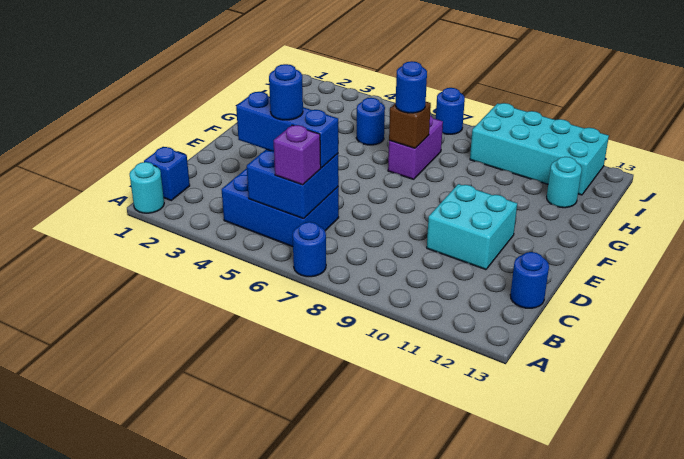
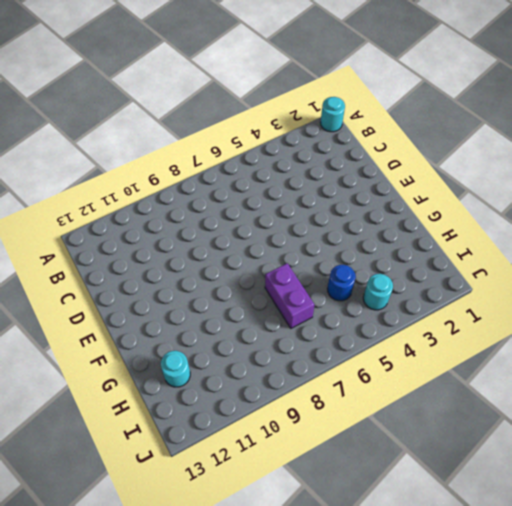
cyan 1x1 round brick [363,274,393,310] -> none
none -> blue 1x1 round brick [293,222,326,277]
none -> blue 1x1 brick [144,147,190,200]
none -> blue 2x3 brick [222,168,339,247]

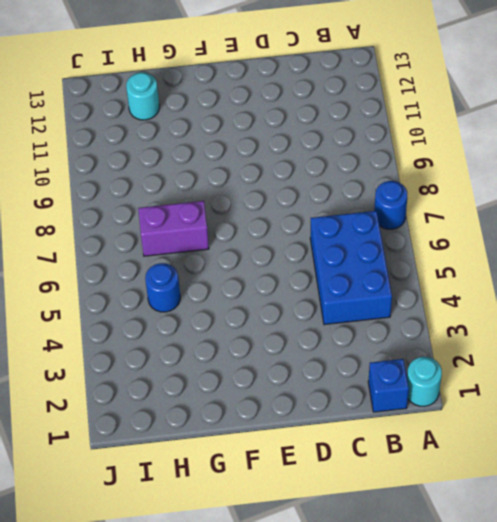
none -> blue 1x1 round brick [510,252,549,308]
none -> cyan 2x2 brick [427,184,517,270]
none -> cyan 2x4 brick [470,103,609,195]

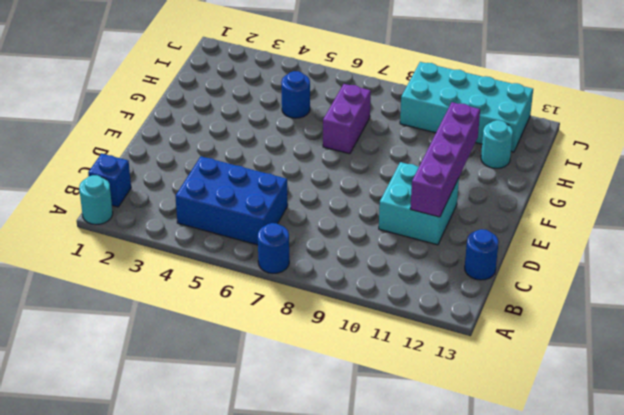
purple 1x4 brick [410,102,480,217] -> none
none -> blue 1x1 round brick [436,88,465,134]
none -> blue 2x2 brick [247,149,339,219]
none -> brown 1x1 brick [389,102,431,148]

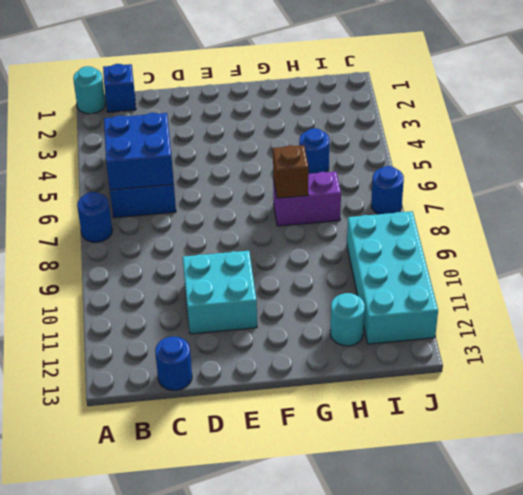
none -> purple 1x1 brick [274,125,321,185]
none -> blue 1x3 brick [236,92,338,168]
none -> blue 1x1 round brick [396,61,427,113]

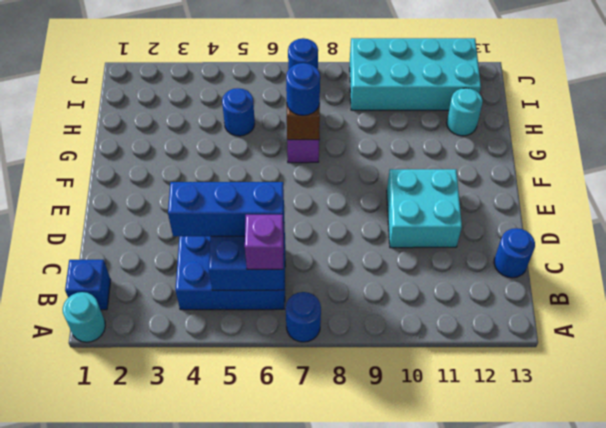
none -> blue 1x1 round brick [269,64,303,120]

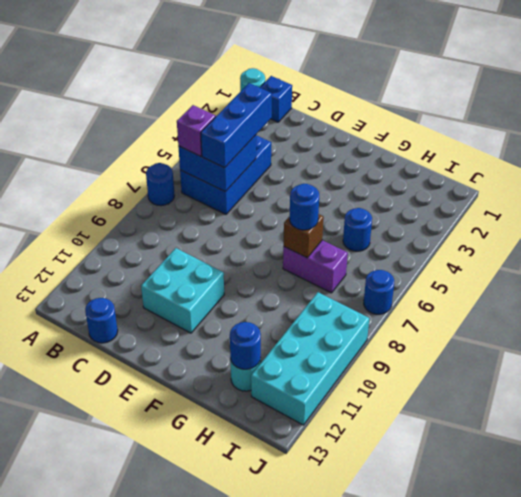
blue 1x1 round brick [230,322,261,369] -> blue 1x1 round brick moved to [269,64,303,120]

